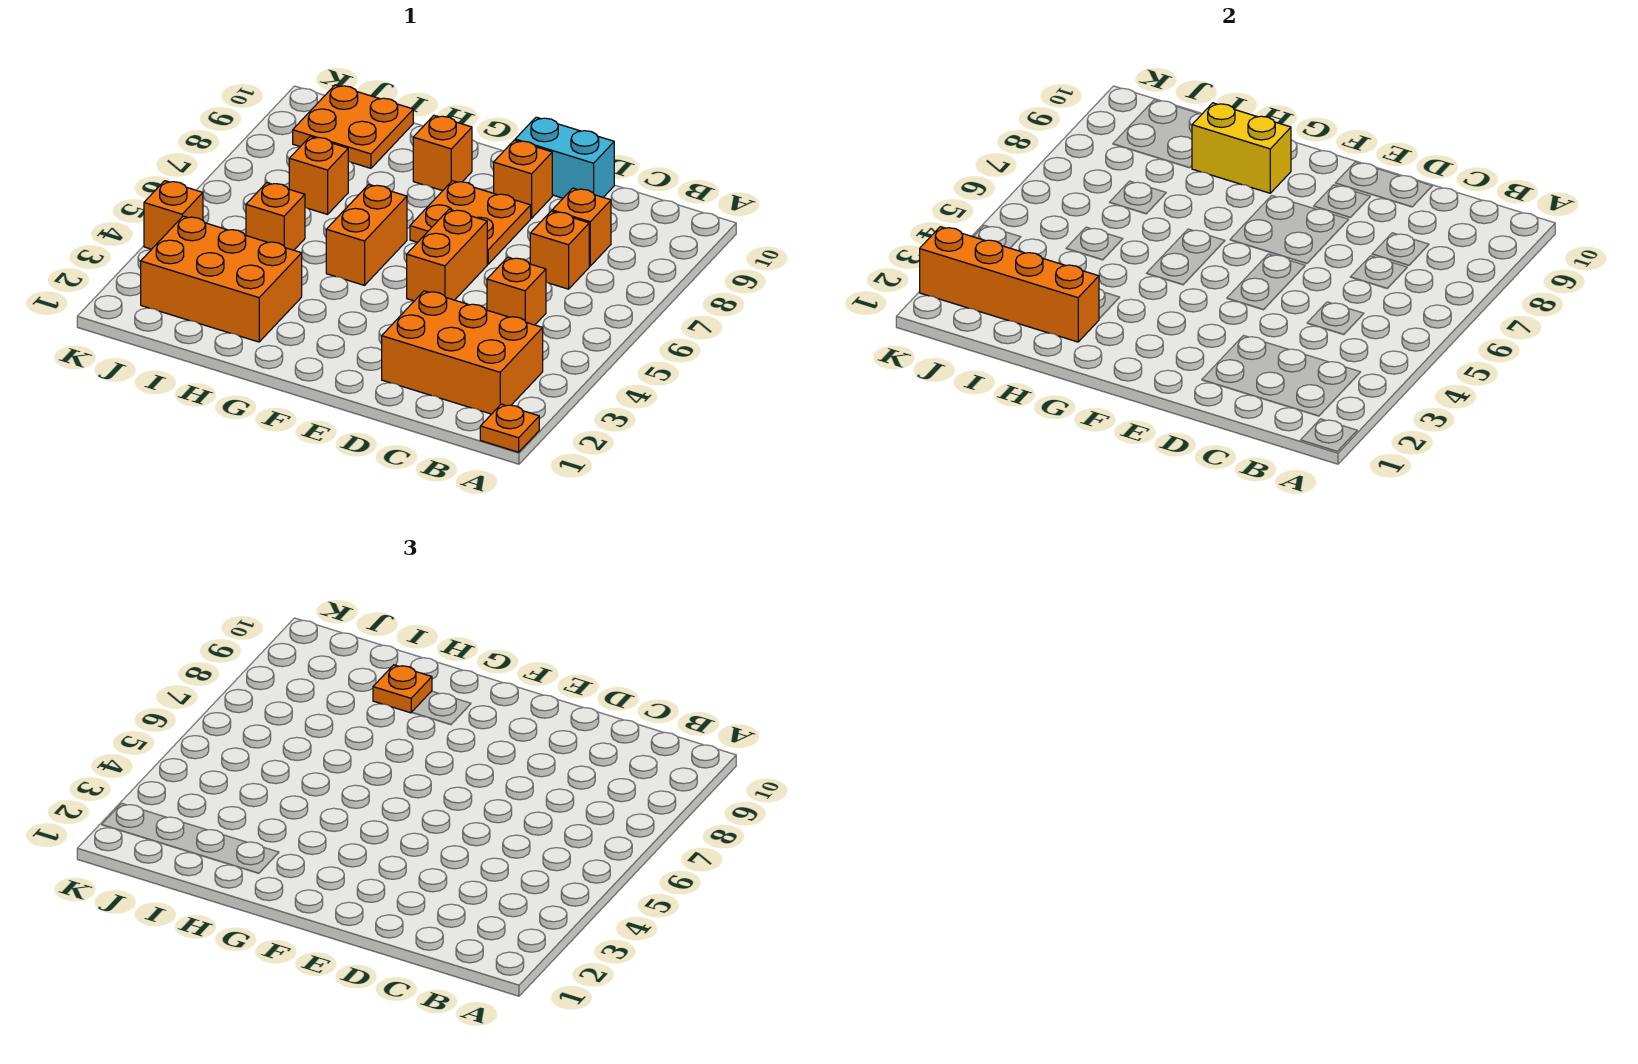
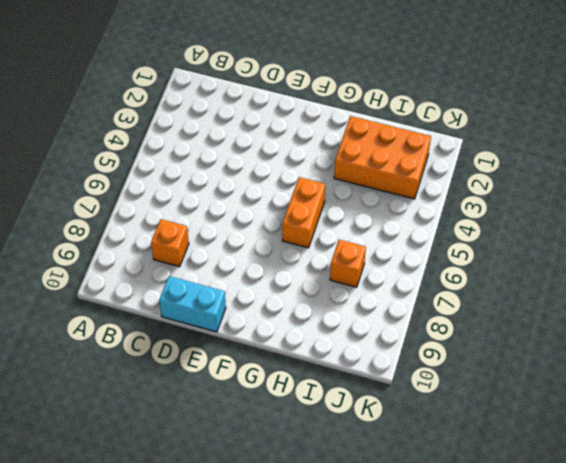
none -> orange 1x1 plate [480,404,539,452]
none -> orange 2x3 brick [382,291,543,414]
none -> orange 1x1 brick [487,257,546,325]

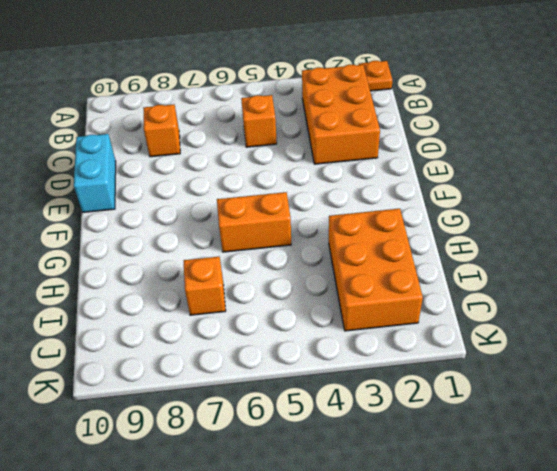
none -> orange 1x1 brick [530,211,589,289]
none -> orange 1x2 brick [407,209,487,301]
none -> orange 2x2 plate [410,181,531,264]

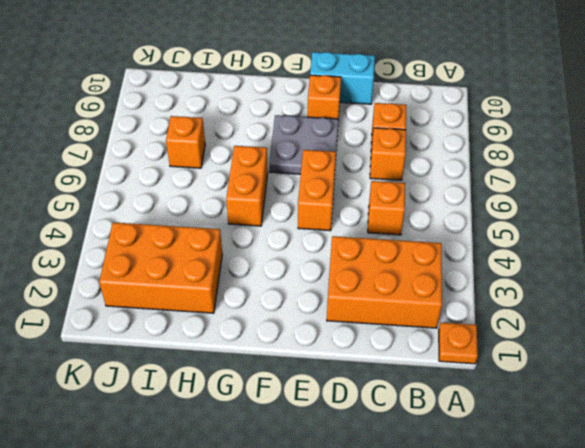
grey 2x2 plate [269,115,339,174] -> orange 2x2 plate [410,181,531,264]
none -> orange 1x1 brick [413,115,472,191]
none -> orange 1x1 brick [246,183,305,250]
none -> orange 2x2 plate [293,85,413,168]

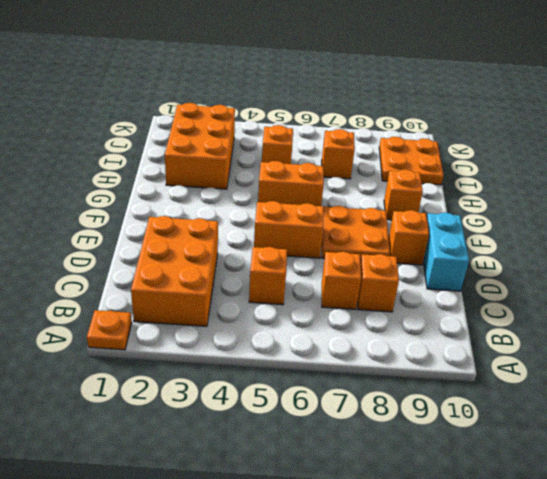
none -> orange 1x1 brick [144,181,203,249]
none -> yellow 1x2 brick [1192,103,1291,193]
none -> orange 1x4 brick [920,227,1099,342]

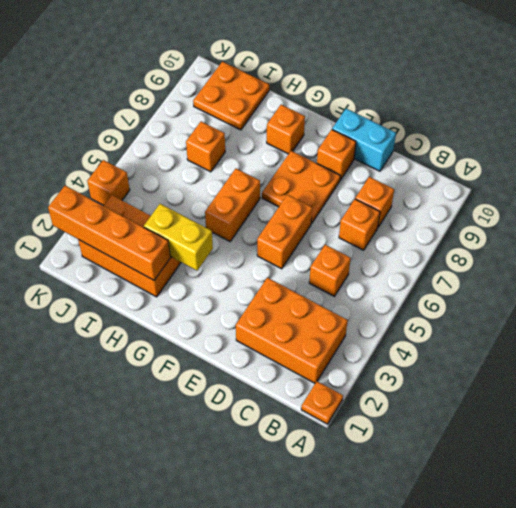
yellow 1x2 brick [144,204,213,270] -> yellow 1x2 brick moved to [1192,103,1291,193]
none -> orange 1x1 brick [246,183,305,250]
none -> orange 1x1 plate [373,665,432,713]

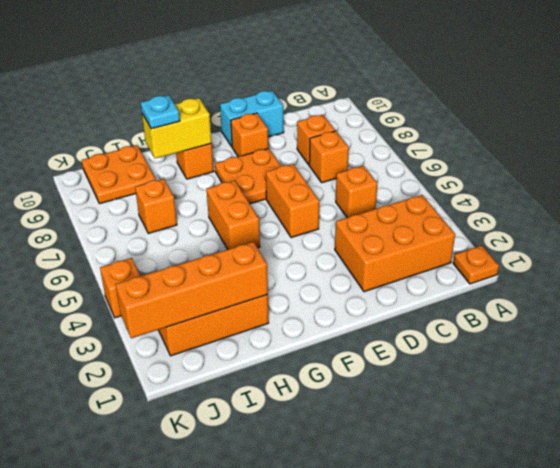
cyan 1x1 plate [141,95,180,129] -> orange 1x1 plate [373,665,432,713]
none -> orange 1x1 brick [246,183,305,250]

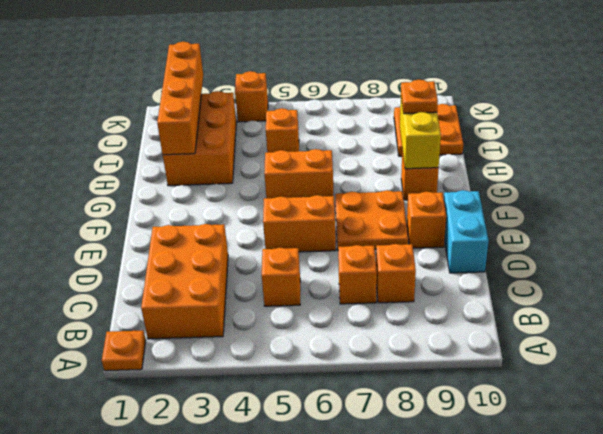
none -> orange 1x1 brick [289,137,348,214]

